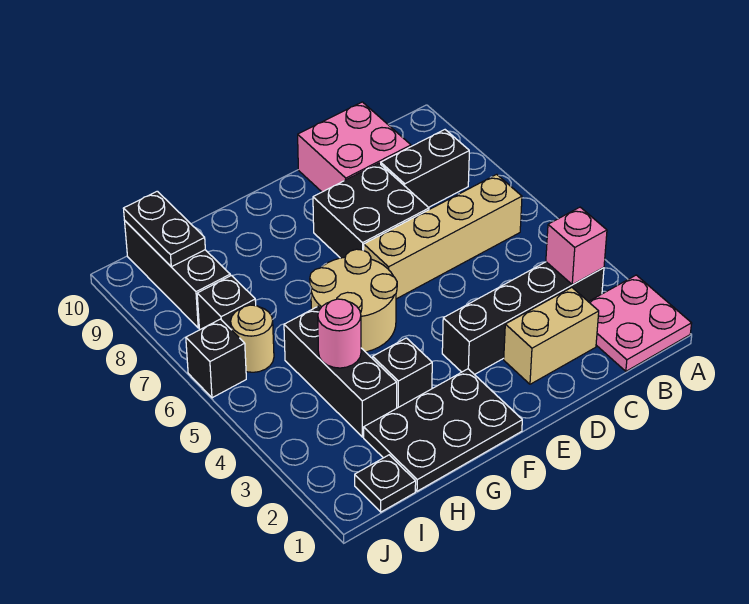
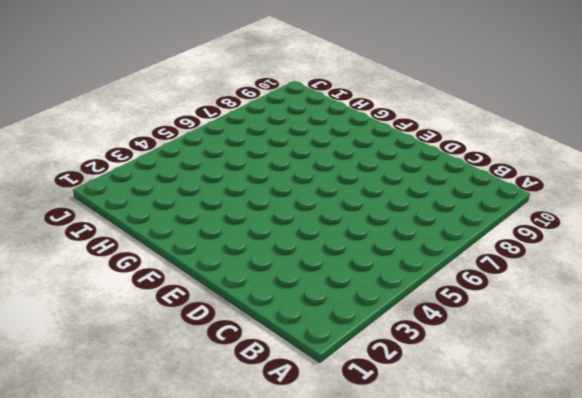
none -> pink 2x2 plate [589,275,692,371]
none -> black 1x4 brick [442,262,604,375]
none -> tan 1x4 brick [364,174,522,299]

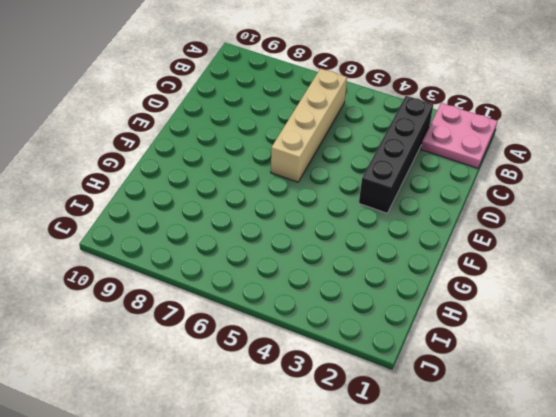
none -> black 1x2 brick [381,130,469,208]
none -> tan 1x2 brick [504,287,599,384]
none -> pink 2x2 brick [298,102,411,192]

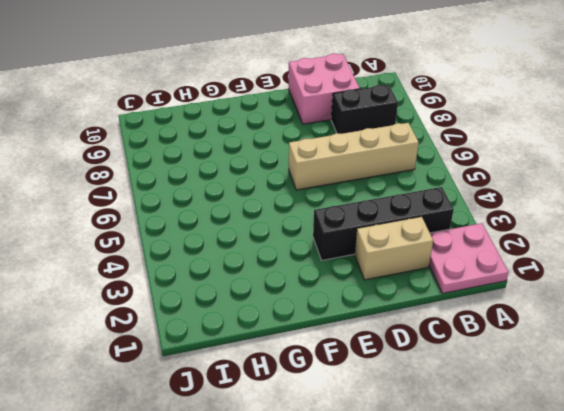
none -> black 2x2 brick [313,163,429,258]
none -> black 2x3 plate [364,369,522,491]
none -> tan 2x2 round brick [310,249,397,352]

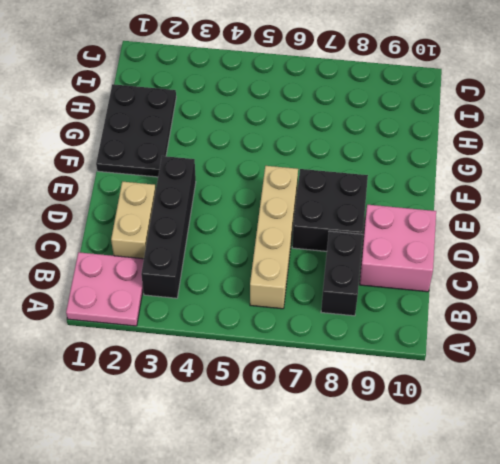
none -> tan 2x2 round brick [310,249,397,352]
none -> black 1x1 brick [373,338,432,408]
none -> black 1x3 brick [284,307,397,437]

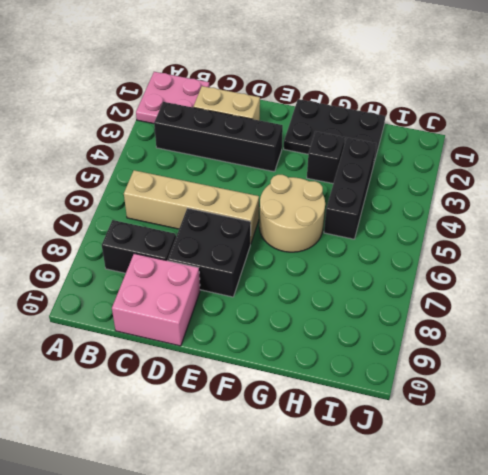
none -> black 1x1 plate [355,455,416,512]
none -> tan 1x1 round brick [231,305,274,372]
none -> black 1x1 brick [197,275,256,330]

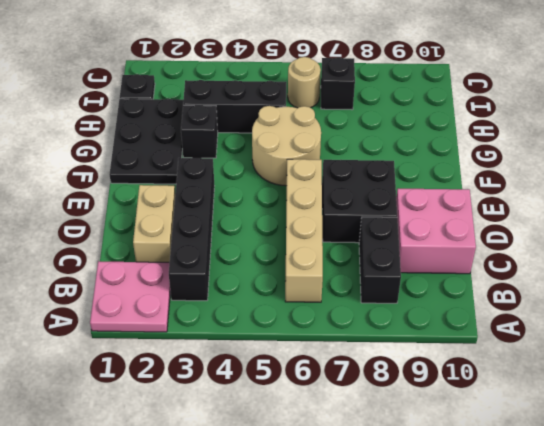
none -> black 1x3 brick [125,221,230,328]
none -> black 1x1 brick [186,319,246,398]
none -> pink 1x1 brick [546,207,607,285]

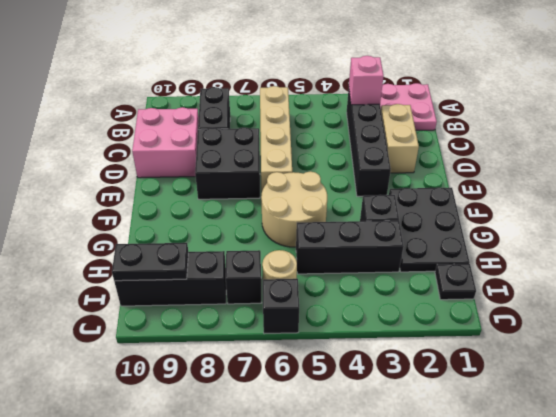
none -> pink 1x1 round brick [318,299,361,368]

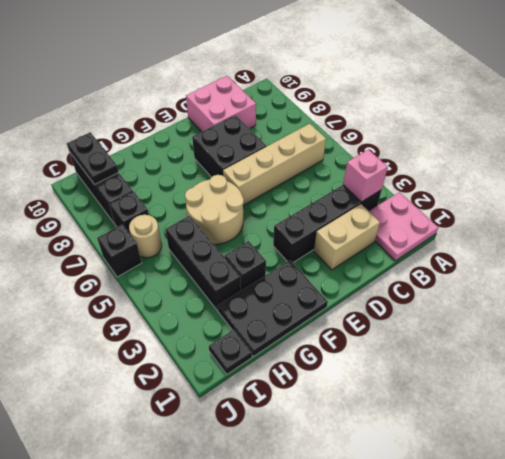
none -> black 1x2 brick [381,130,469,208]
none -> pink 1x1 round brick [318,299,361,368]

